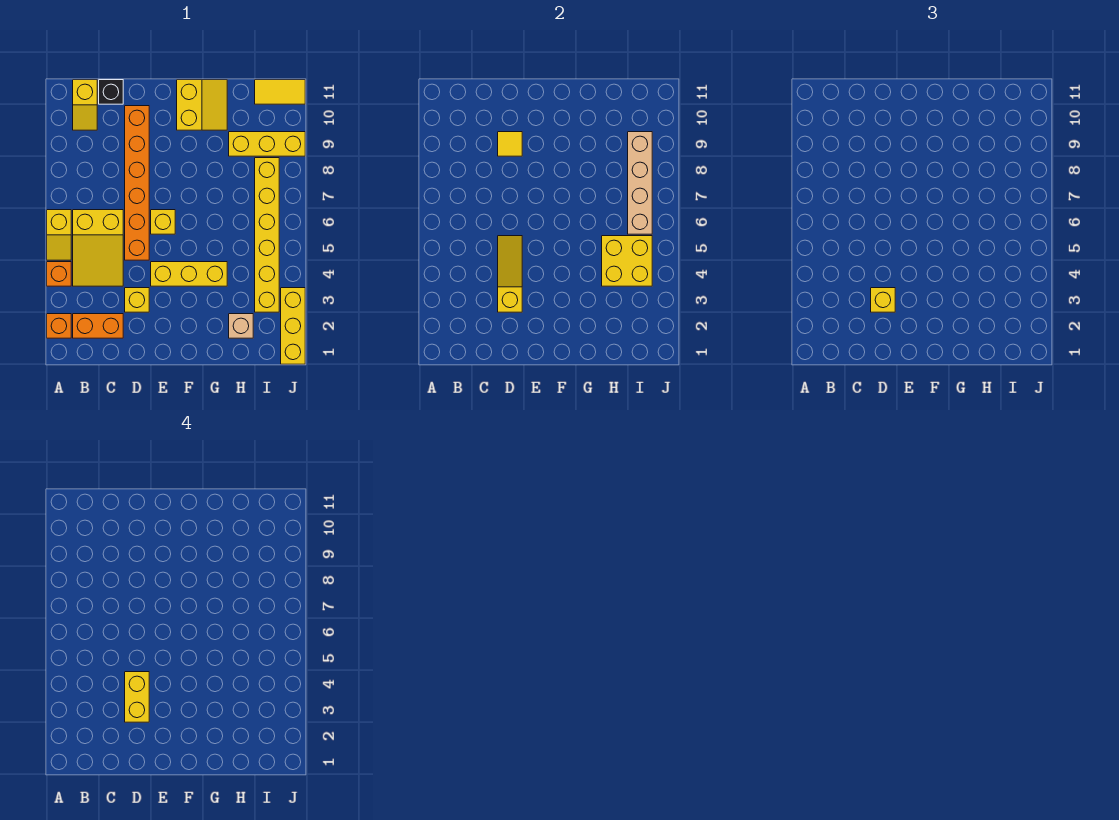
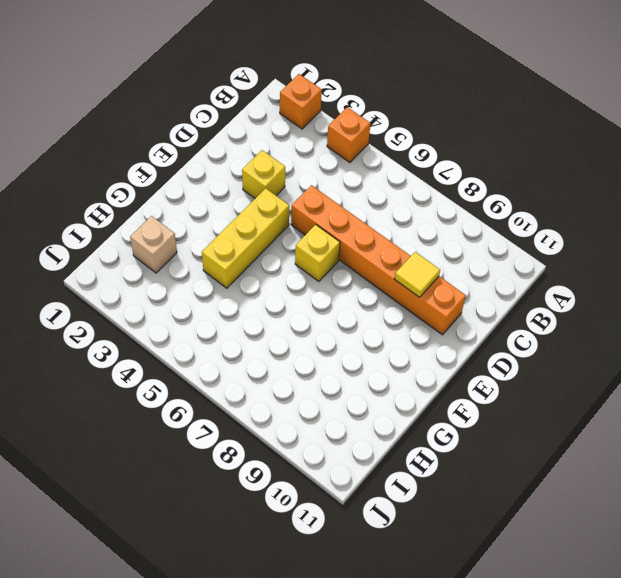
none -> yellow 1x2 slope [47,210,71,260]
none -> orange 1x2 brick [73,314,123,338]
none -> yellow 2x3 slope [73,210,123,286]

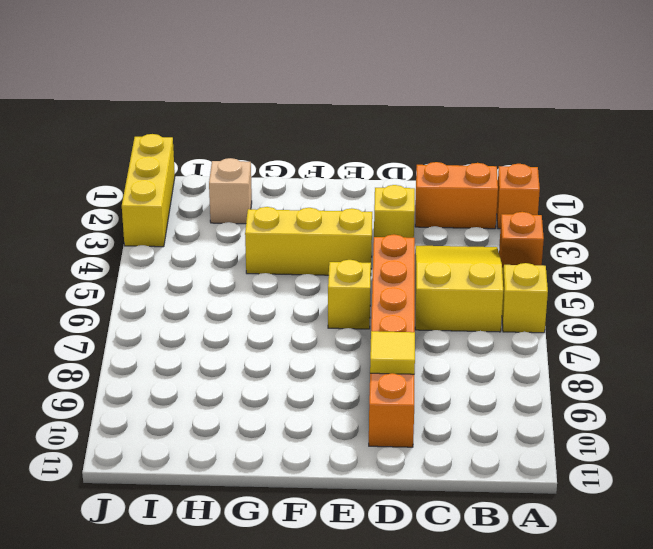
none -> yellow 1x2 slope [73,80,97,130]
none -> black 1x1 brick [99,80,123,104]
none -> yellow 2x2 slope [177,80,227,130]

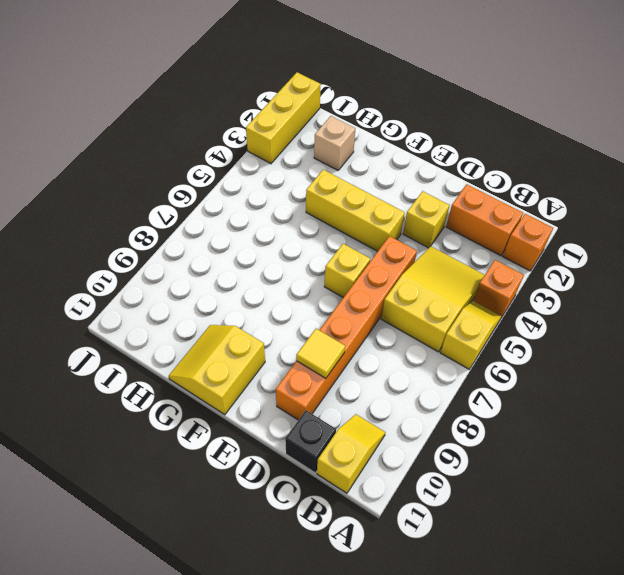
none -> yellow 1x3 brick [229,132,305,156]
none -> yellow 1x6 brick [255,158,279,312]
none -> yellow 1x2 tile [255,80,305,104]

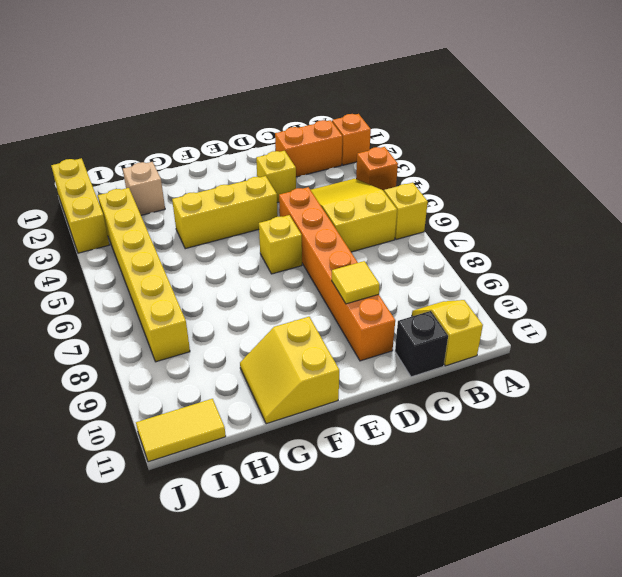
none -> yellow 1x3 brick [229,132,305,156]
none -> yellow 1x3 slope [498,236,522,312]
none -> yellow 2x2 brick [602,236,652,286]

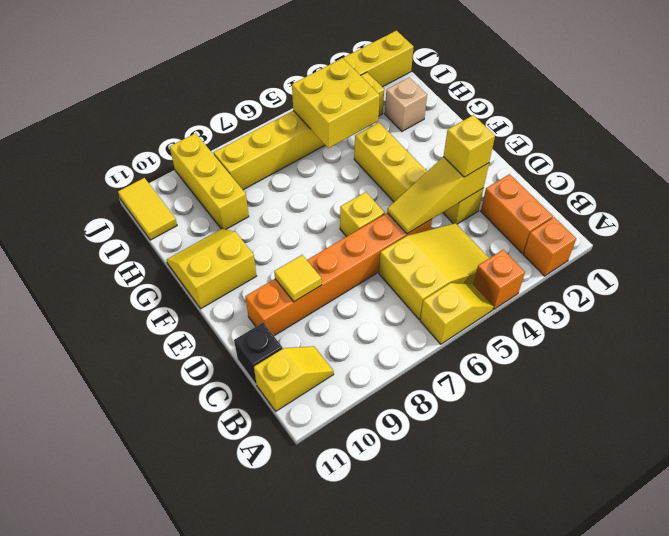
none -> tan 1x4 brick [628,132,652,234]
none -> yellow 1x2 brick [125,672,149,722]

